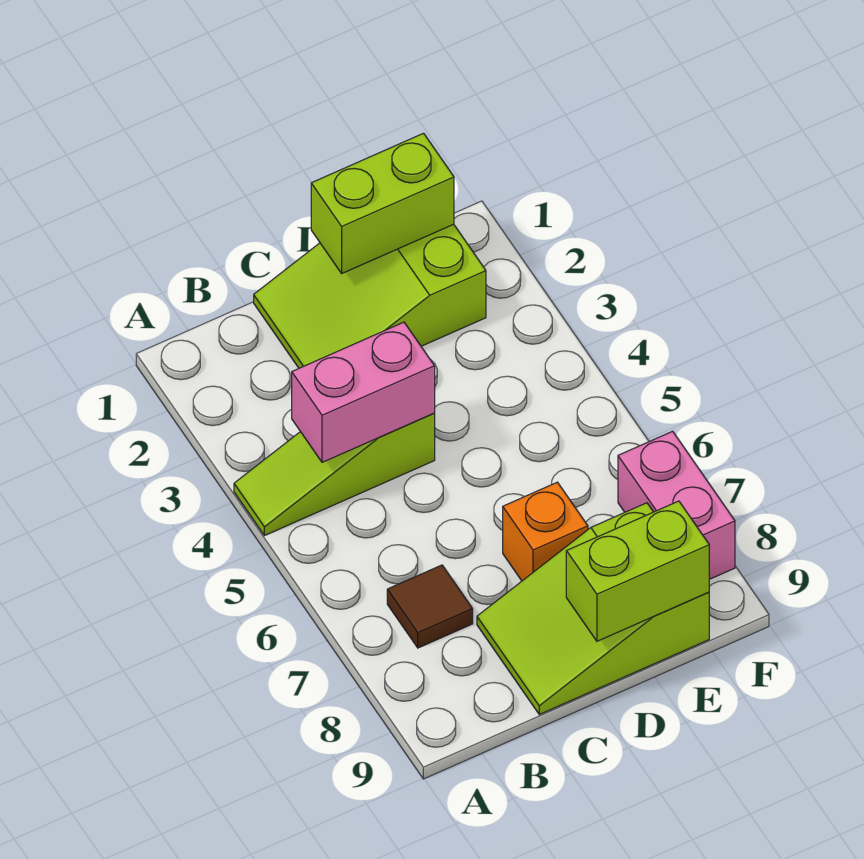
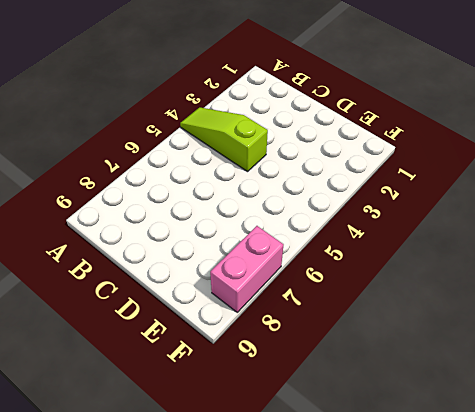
none -> brown 1x1 tile [387,565,473,648]
none -> lime 2x3 slope [254,224,486,368]

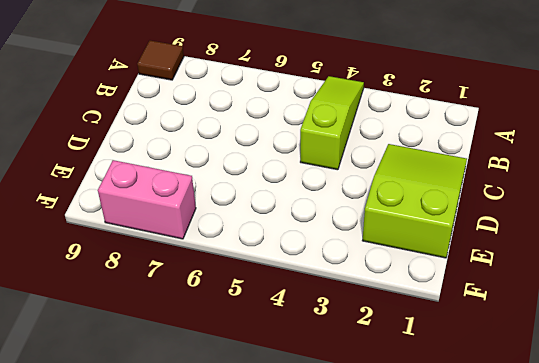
brown 1x1 tile [137,40,184,80] -> brown 1x1 tile moved to [387,565,473,648]
none -> lime 2x3 slope [477,503,709,714]
none -> orange 1x1 brick [503,482,588,581]

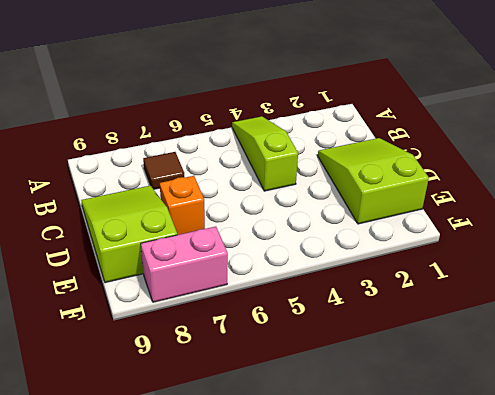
none -> pink 1x2 brick [292,322,435,462]
none -> lime 1x2 brick [311,133,454,273]

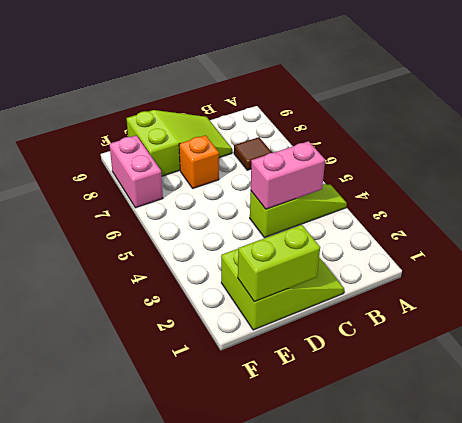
none -> lime 1x2 brick [566,501,709,641]

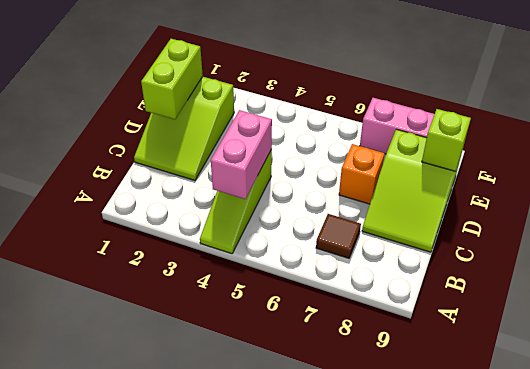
lime 1x1 brick [422,109,471,171] -> lime 1x2 brick [566,501,709,641]

